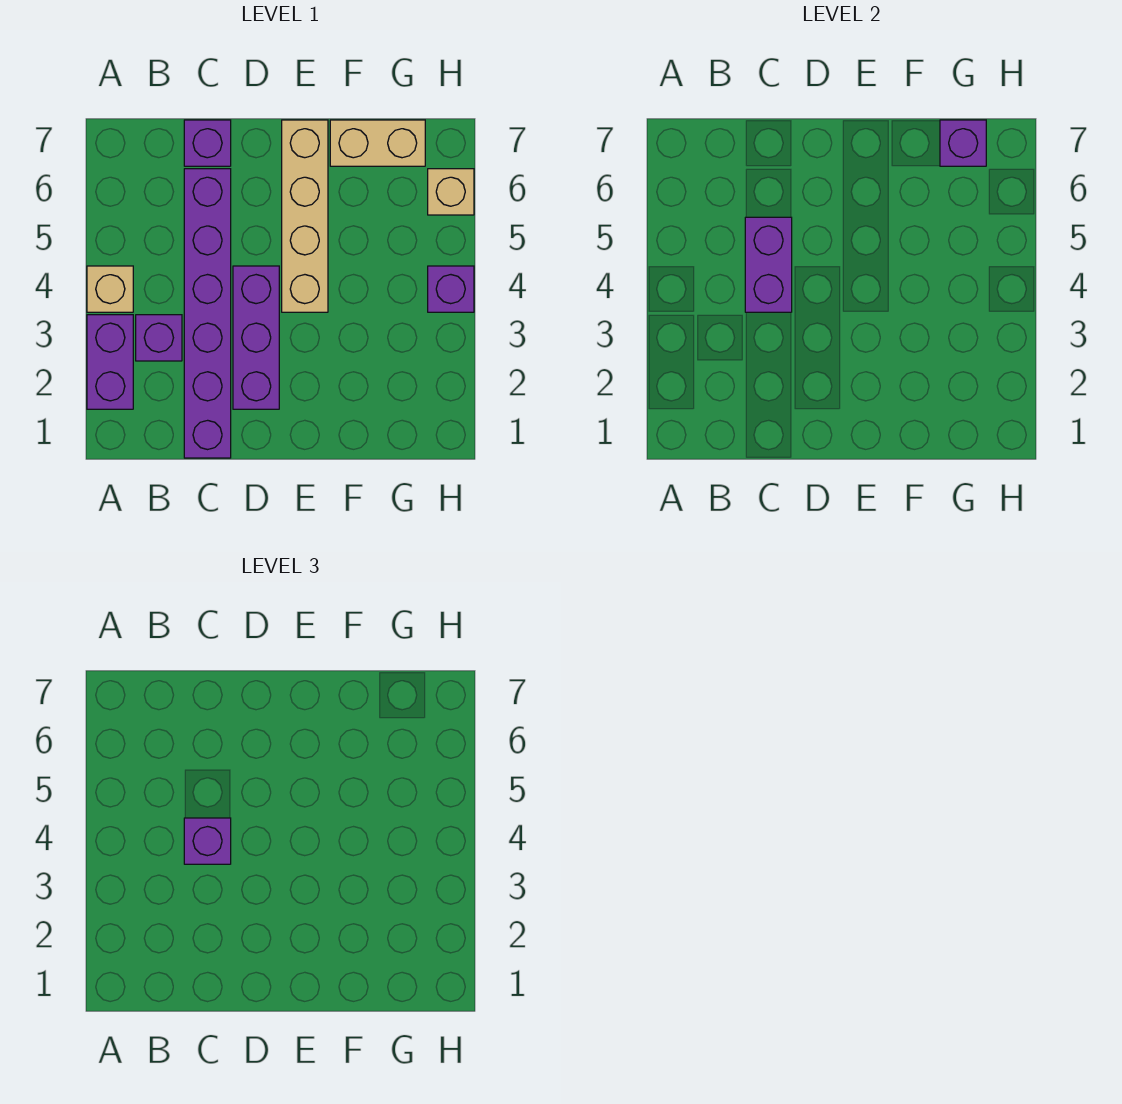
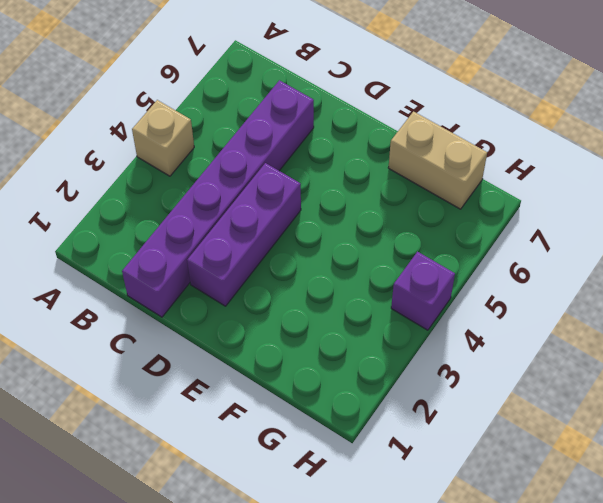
none -> purple 1x2 brick [87,315,133,409]
none -> purple 1x1 brick [136,315,182,361]
none -> purple 1x1 brick [184,120,231,166]

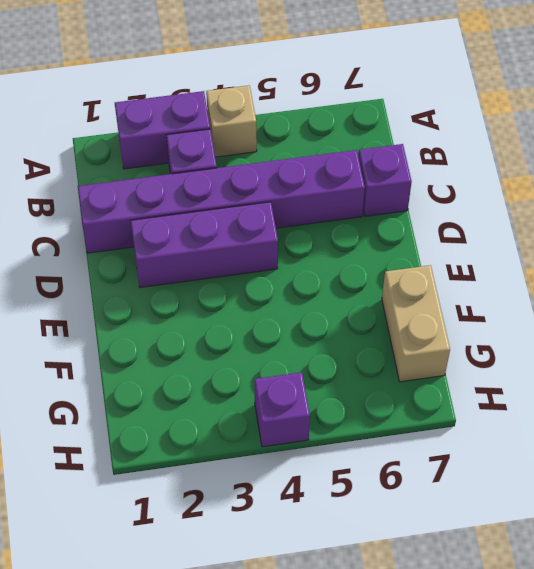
none -> tan 1x4 brick [282,120,328,312]
none -> tan 1x1 brick [428,169,474,215]
none -> purple 1x2 brick [745,217,792,312]

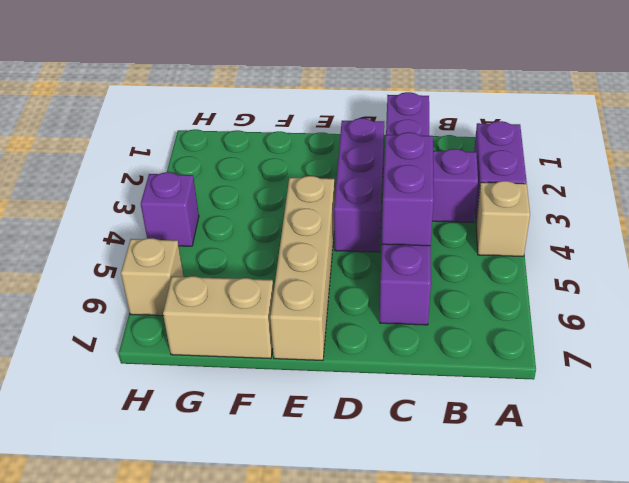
none -> purple 1x1 brick [184,120,231,166]
none -> purple 1x1 brick [940,120,986,166]
none -> purple 1x1 brick [184,818,231,864]

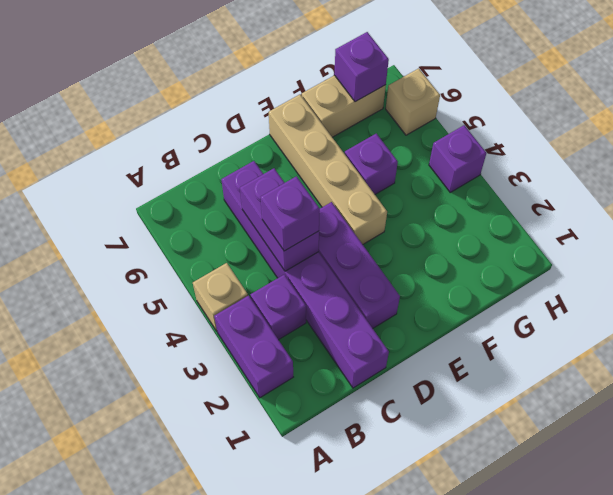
purple 1x1 brick [345,134,398,194] -> purple 1x1 brick moved to [184,120,231,166]

